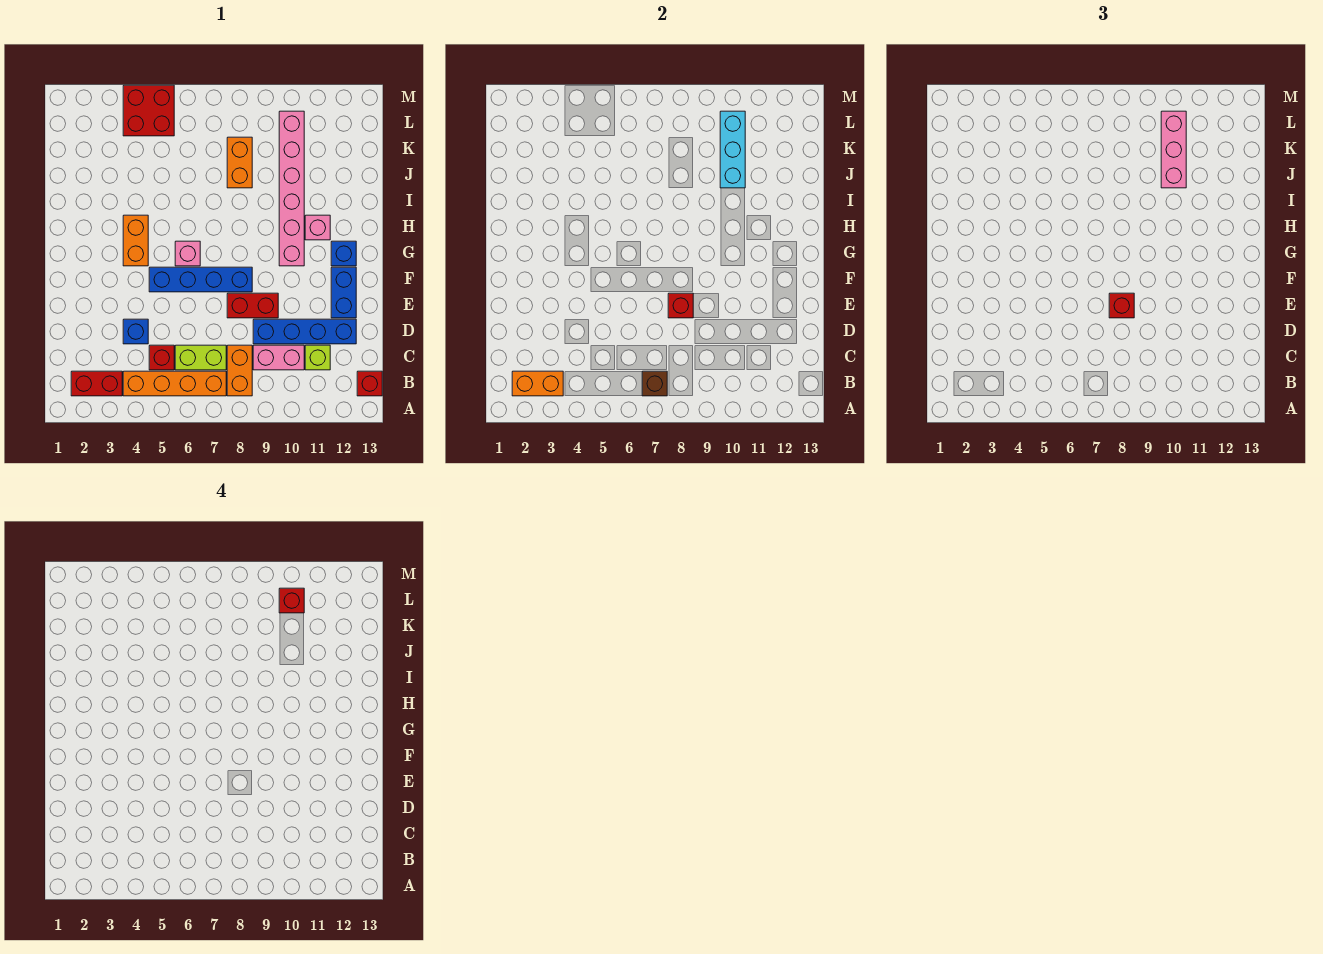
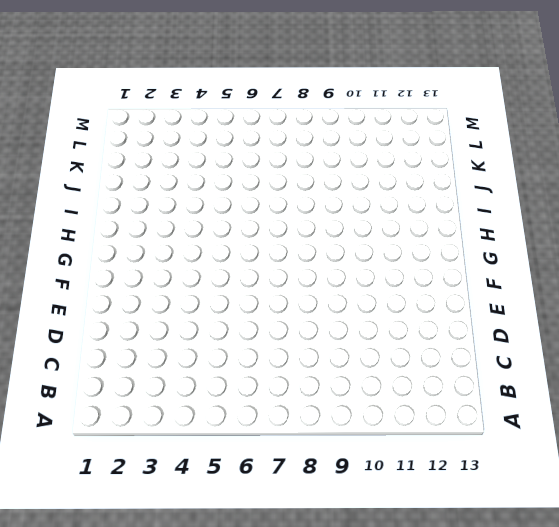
none -> red 1x2 brick [71,371,122,396]
none -> orange 1x4 brick [123,371,226,396]
none -> orange 1x2 brick [227,345,252,396]

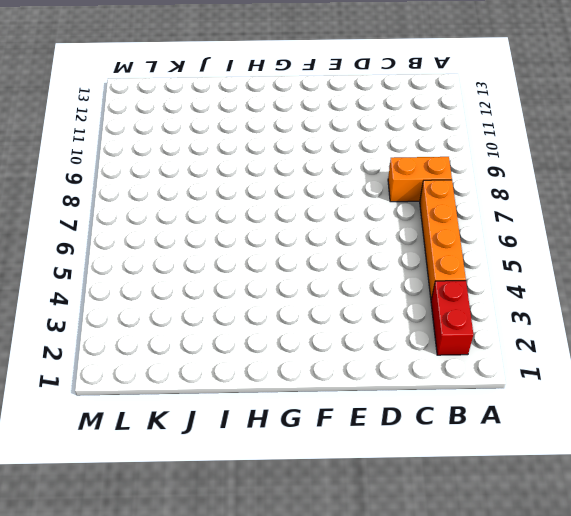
none -> red 1x1 brick [357,371,382,396]
none -> red 1x1 brick [149,345,174,370]
none -> lime 1x2 brick [175,345,226,370]

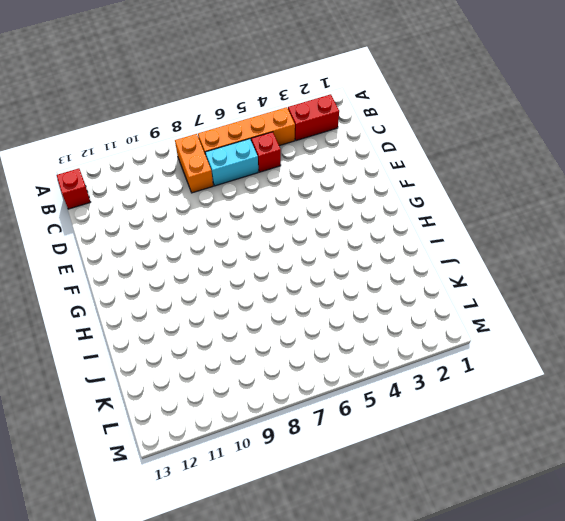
cyan 1x2 brick [205,139,258,186] -> lime 1x2 brick [175,345,226,370]
none -> pink 1x2 brick [253,345,304,370]
none -> lime 1x1 brick [305,345,330,370]
none -> blue 1x1 brick [123,319,148,344]

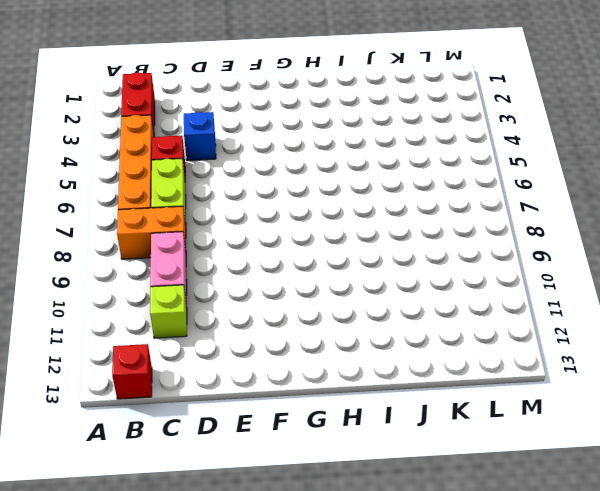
none -> blue 1x4 brick [253,319,356,344]
none -> red 1x2 brick [227,293,278,318]
none -> blue 1x2 brick [331,267,356,318]

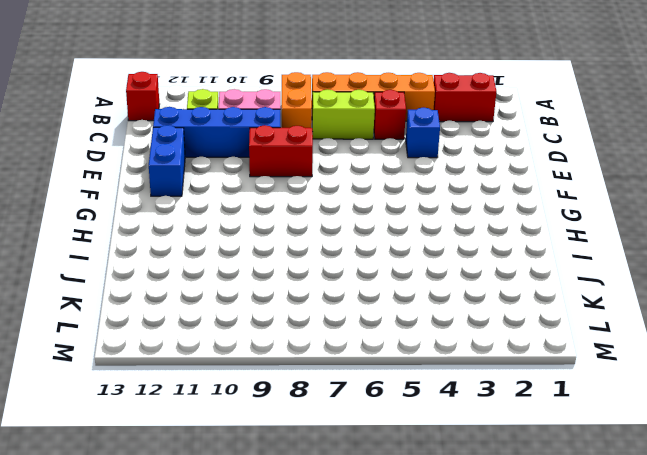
none -> blue 1x4 brick [149,267,252,292]
none -> orange 1x2 brick [123,215,148,266]
none -> pink 1x1 brick [175,241,200,266]

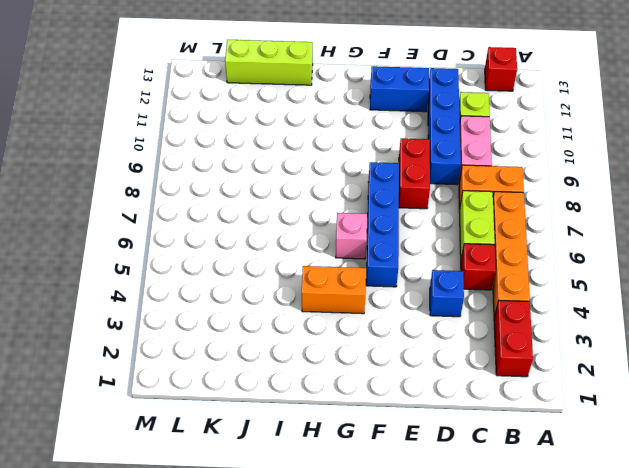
lime 1x3 brick [225,40,313,85] -> none
none -> pink 1x6 brick [279,111,304,266]
none -> blue 1x1 brick [331,241,356,266]
none -> pink 1x1 brick [305,215,330,240]

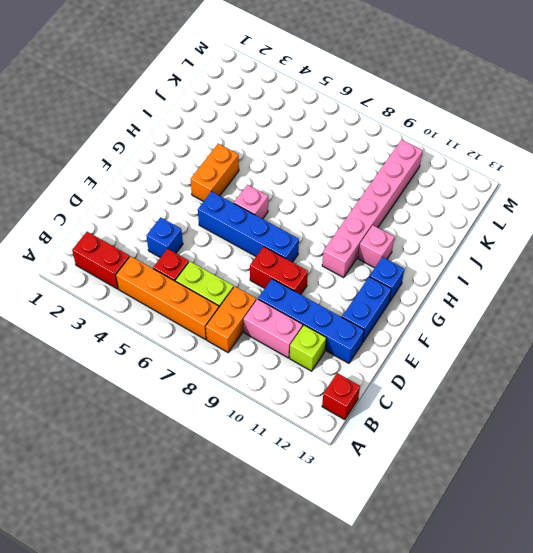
none -> orange 1x2 brick [227,137,252,188]
none -> red 2x2 brick [123,85,174,136]
none -> orange 1x2 brick [512,371,563,396]

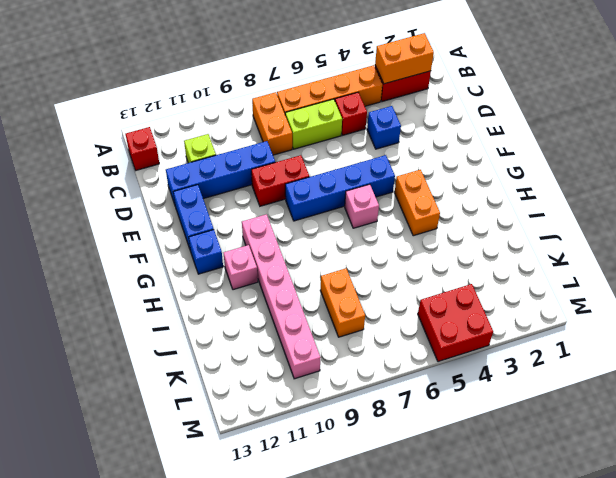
none -> pink 1x2 brick [253,345,304,370]
none -> brown 1x1 brick [642,371,667,396]
none -> red 1x1 brick [668,293,693,318]

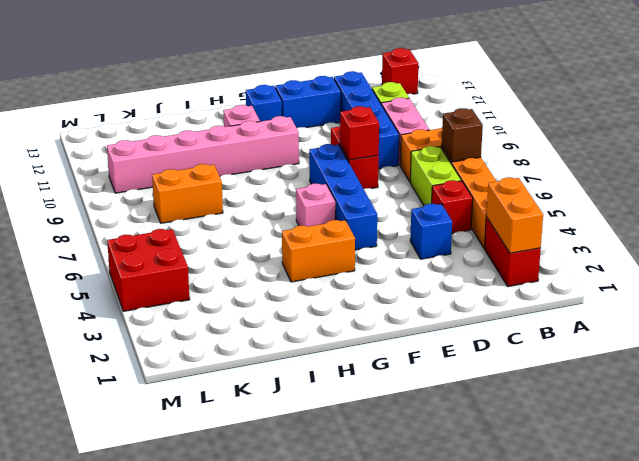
none -> cyan 1x3 brick [720,111,745,188]
none -> red 1x1 brick [1109,293,1134,318]
none -> pink 1x3 brick [1161,111,1186,188]

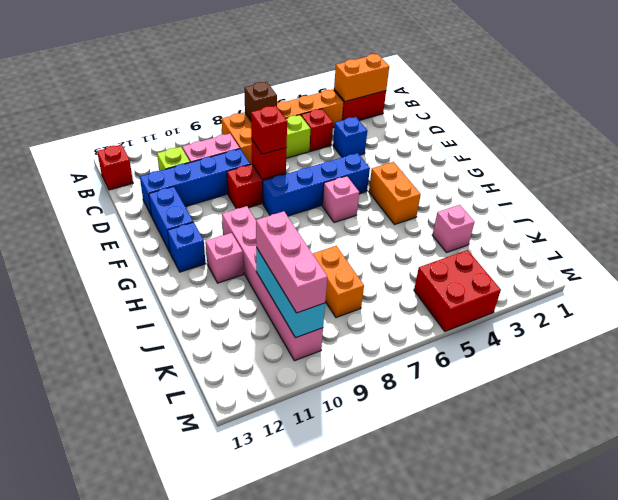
pink 1x1 brick [432,205,474,252] -> none
none -> red 1x1 brick [279,588,304,613]

